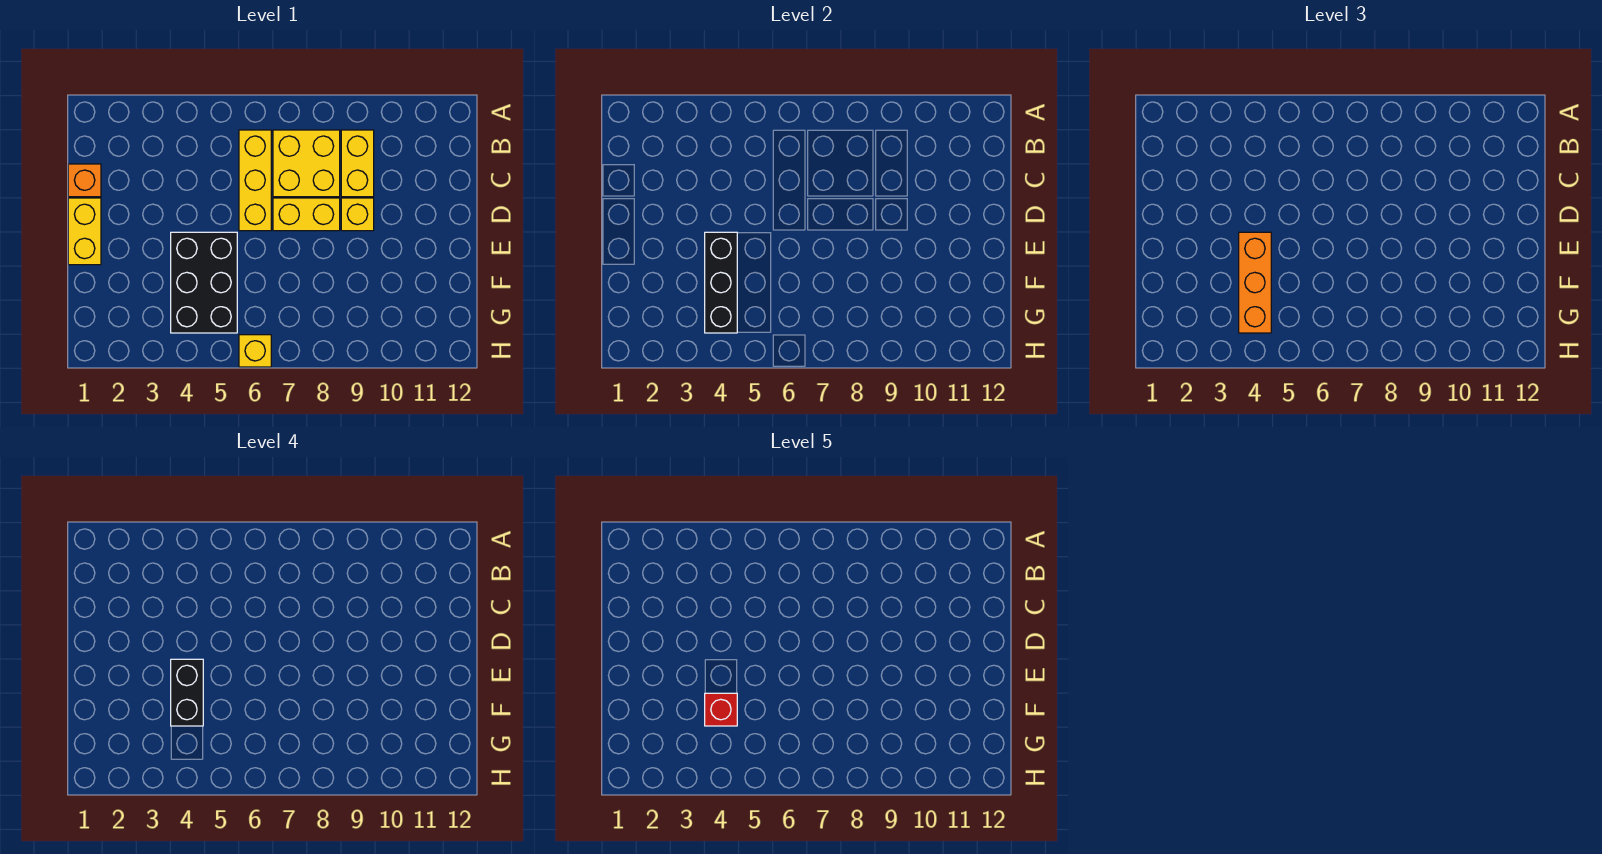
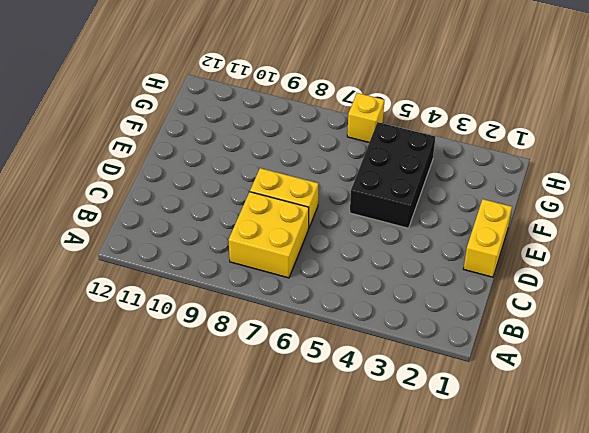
none -> yellow 1x3 brick [239,130,271,231]
none -> yellow 1x2 brick [341,130,374,197]
none -> orange 1x1 brick [68,164,101,197]

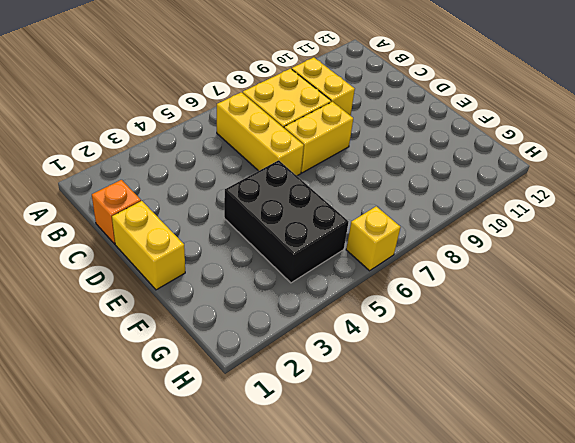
none -> yellow 1x1 brick [341,198,374,231]
none -> black 1x3 brick [705,232,737,333]
none -> orange 1x3 brick [1239,232,1271,333]

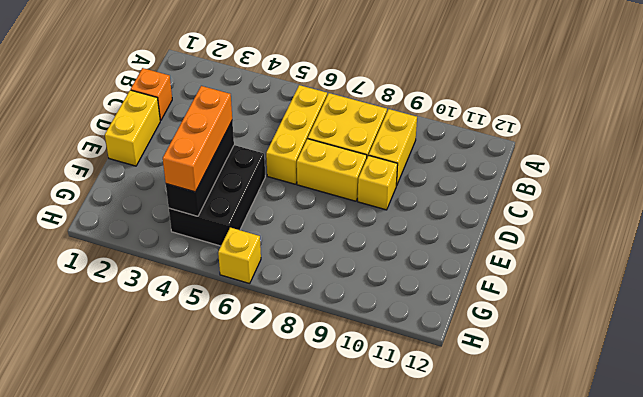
none -> black 1x2 brick [171,659,203,726]
none -> red 1x1 brick [705,693,737,726]

